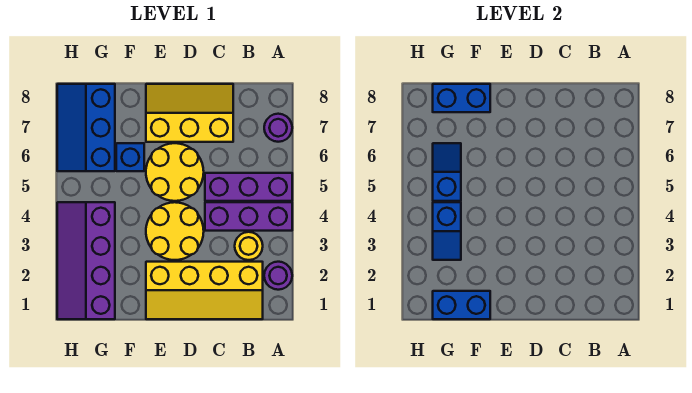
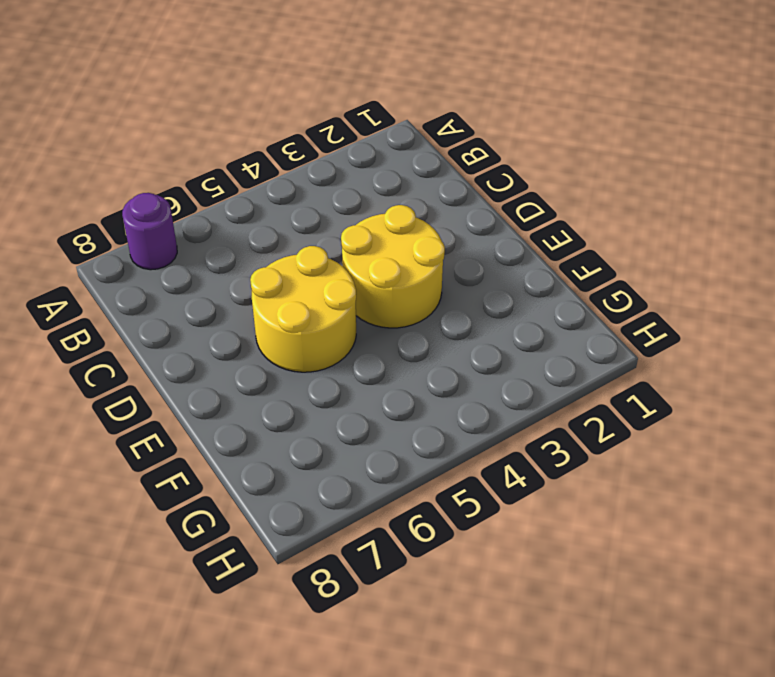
none -> purple 1x1 round brick [264,262,292,290]
none -> purple 1x3 brick [205,202,292,231]
none -> purple 1x3 brick [205,173,292,201]

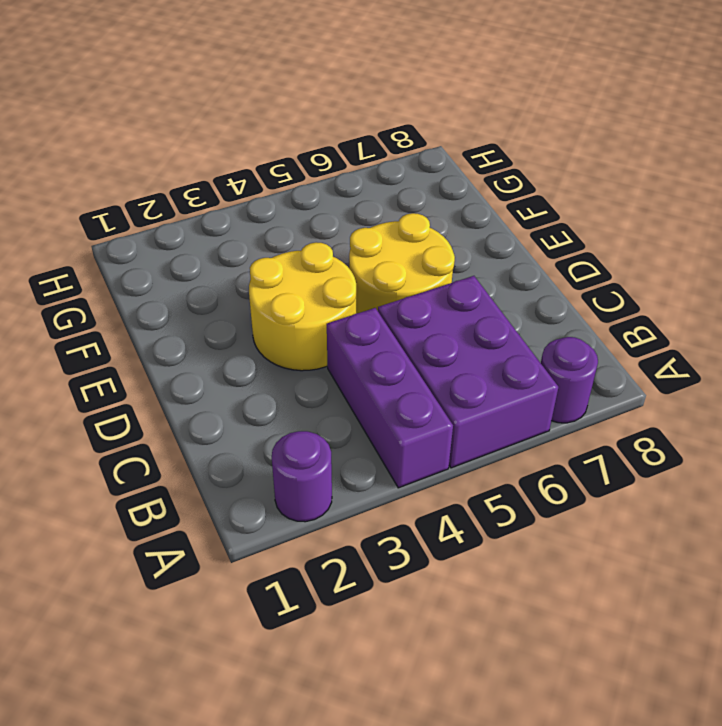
purple 2x3 brick [378,276,558,468] -> purple 1x3 brick [205,173,292,201]
none -> yellow 2x4 slope [146,262,263,319]
none -> yellow 1x1 round brick [235,232,263,260]
none -> yellow 2x3 slope [146,84,233,142]

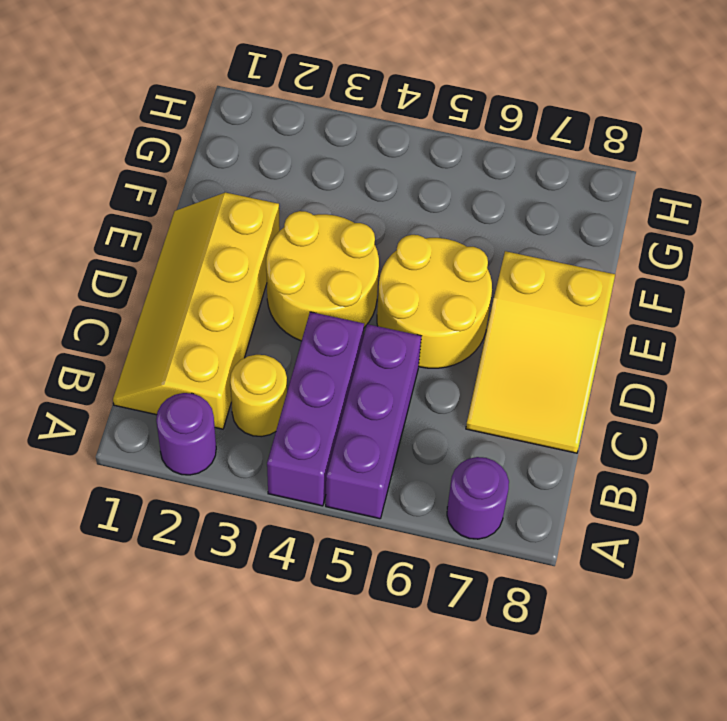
yellow 2x3 slope [466,251,615,453] -> yellow 2x3 slope turned to [146,84,233,142]
none -> blue 1x1 brick [116,143,144,171]
none -> purple 2x4 slope [57,202,115,319]
none -> blue 2x3 slope [57,84,115,171]

